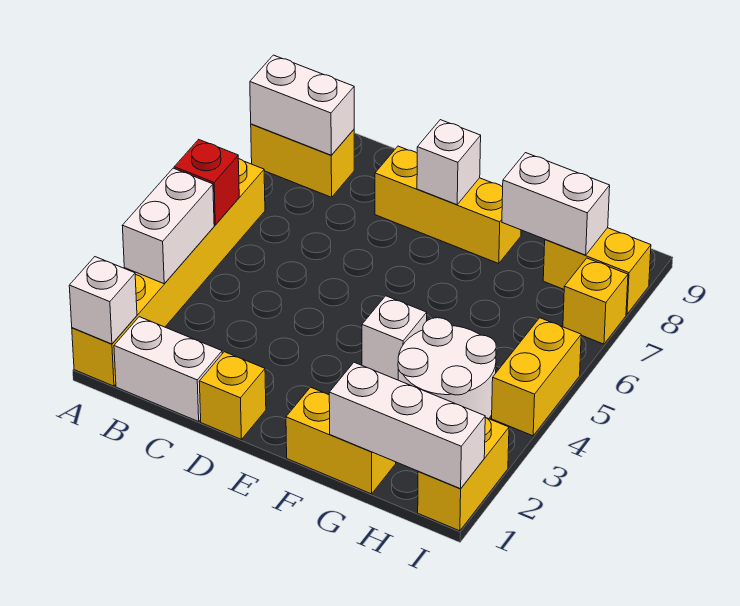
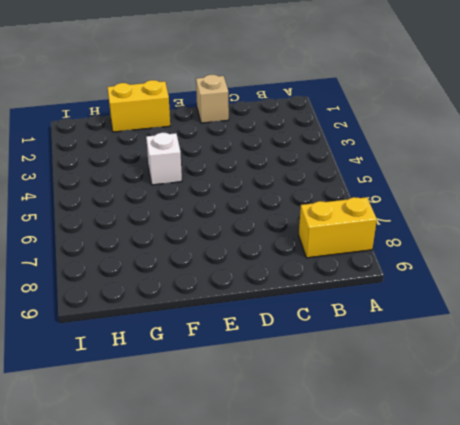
tan 1x1 brick [196,75,229,123] -> yellow 1x1 brick [199,352,266,440]
none -> yellow 1x6 brick [72,159,265,386]
none -> white 1x2 brick [114,317,222,422]
none -> yellow 1x3 brick [375,146,521,263]

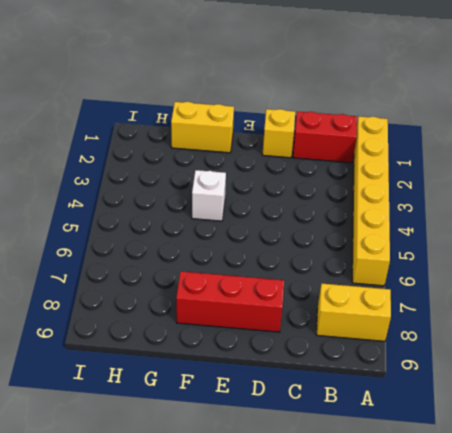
red 1x2 brick [293,112,357,163] -> white 1x2 brick [114,317,222,422]
red 1x3 brick [176,271,284,332] -> yellow 1x3 brick [375,146,521,263]
none -> white 2x2 round brick [398,318,496,419]
none -> yellow 1x2 brick [543,228,651,314]
none -> yellow 1x2 brick [418,417,509,531]

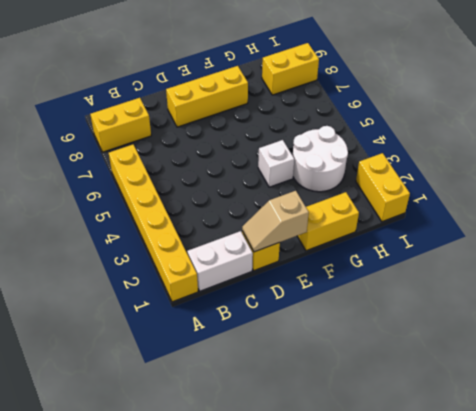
tan 1x2 slope [242,191,309,252] -> none
none -> yellow 1x2 brick [492,318,581,436]
none -> yellow 1x1 brick [563,258,628,344]
none -> white 1x1 brick [69,257,137,344]

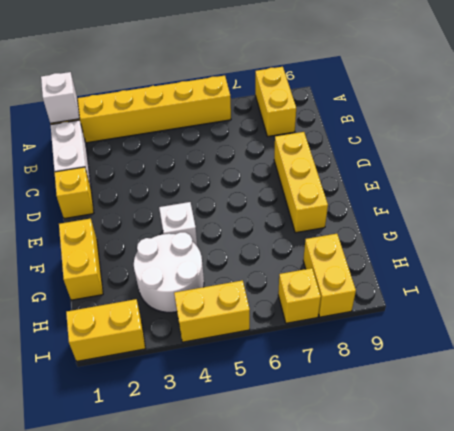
none -> white 1x2 brick [122,168,214,284]
none -> red 1x1 brick [174,139,239,225]
none -> white 1x2 brick [250,55,354,155]

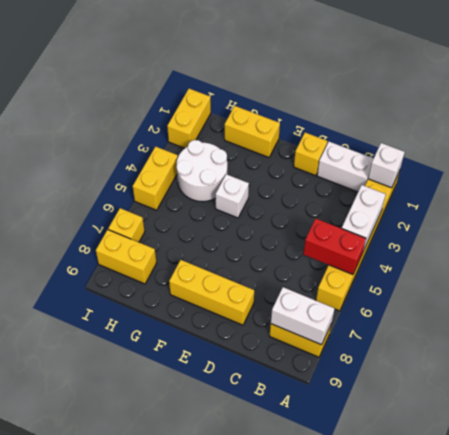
red 1x2 brick [303,219,366,274] -> red 1x1 brick [174,139,239,225]
none -> white 1x1 brick [417,120,481,205]
none -> white 1x3 brick [329,362,485,489]
none -> white 1x2 brick [502,153,610,255]

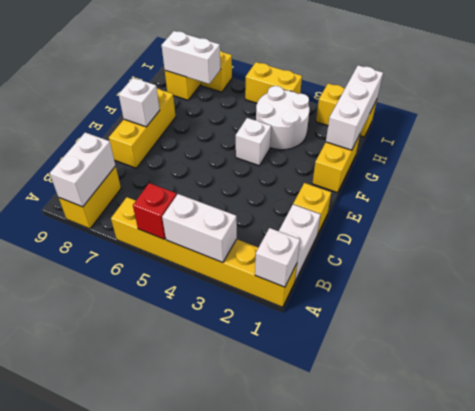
white 1x2 brick [162,31,221,84] -> white 1x2 brick turned to [502,153,610,255]

